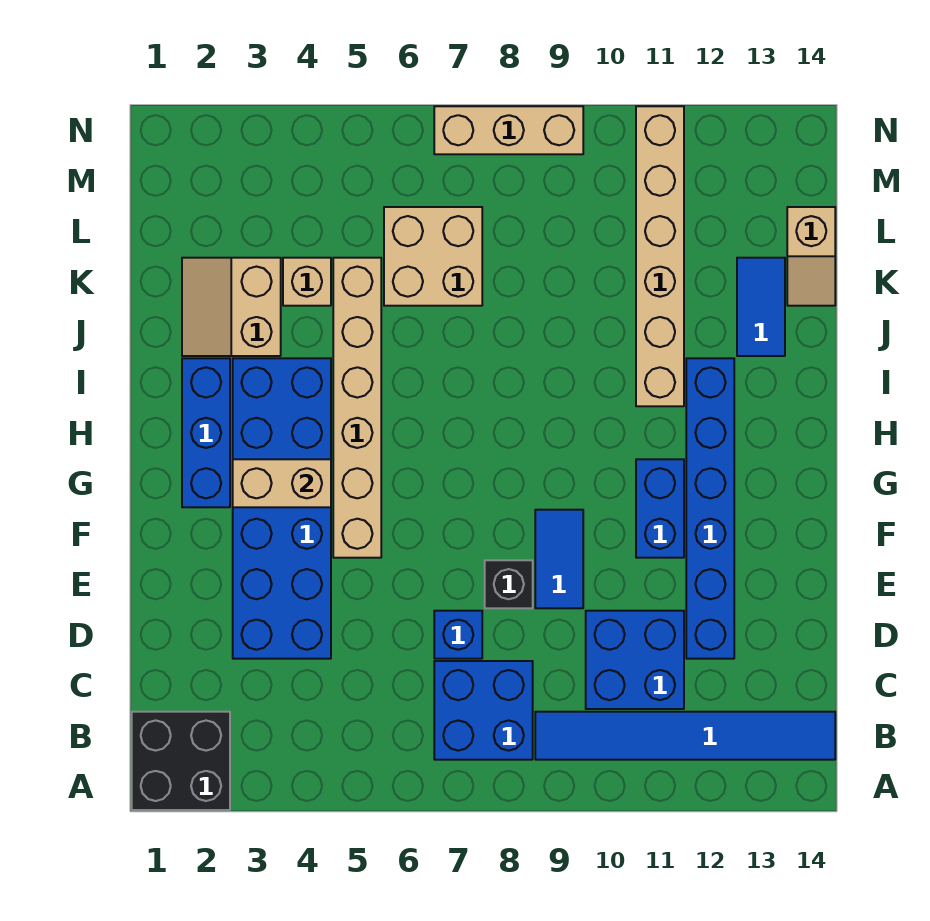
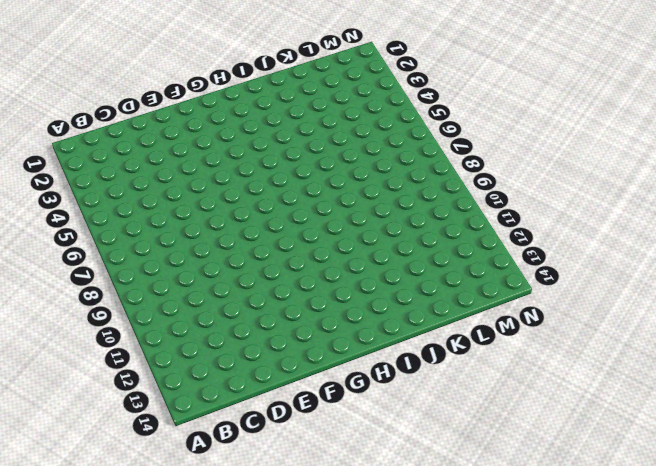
none -> black 2x2 brick [132,712,230,810]
none -> blue 2x2 brick [434,661,533,760]
none -> blue 1x6 tile [535,712,835,760]

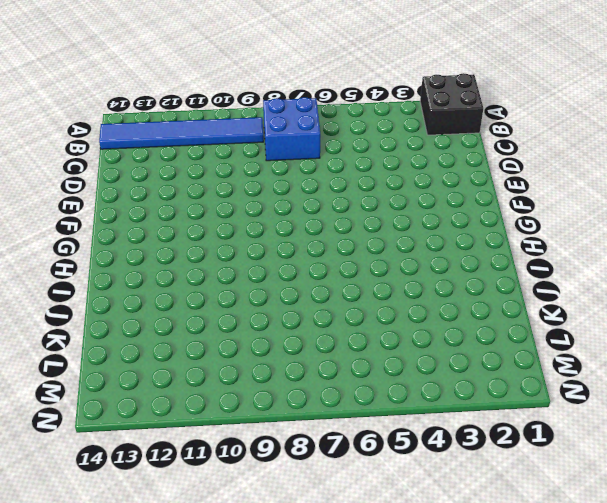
none -> blue 2x2 brick [586,611,684,709]
none -> blue 2x6 brick [233,358,331,659]
none -> blue 1x1 brick [434,611,482,659]

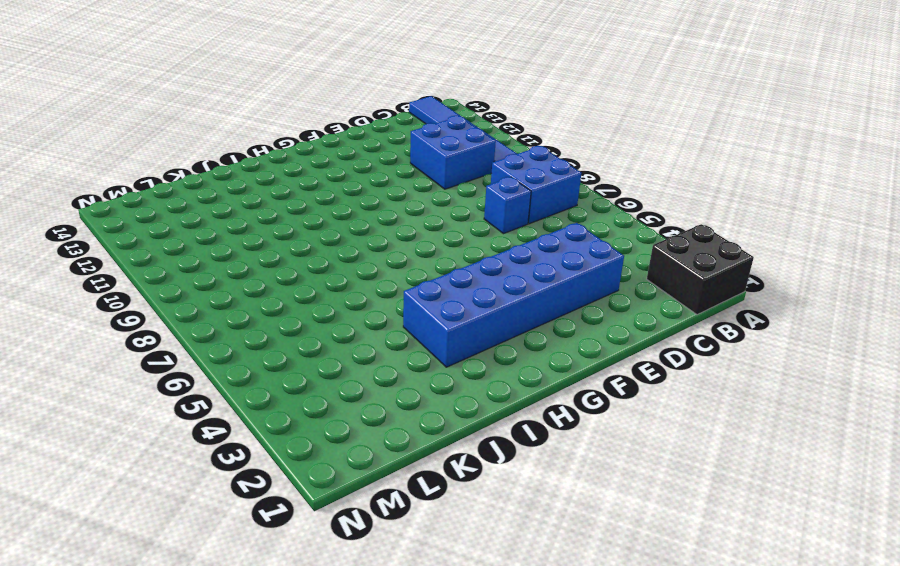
none -> blue 1x6 brick [686,358,734,659]
none -> black 1x1 brick [485,560,533,608]
none -> blue 1x2 tile [535,510,583,608]

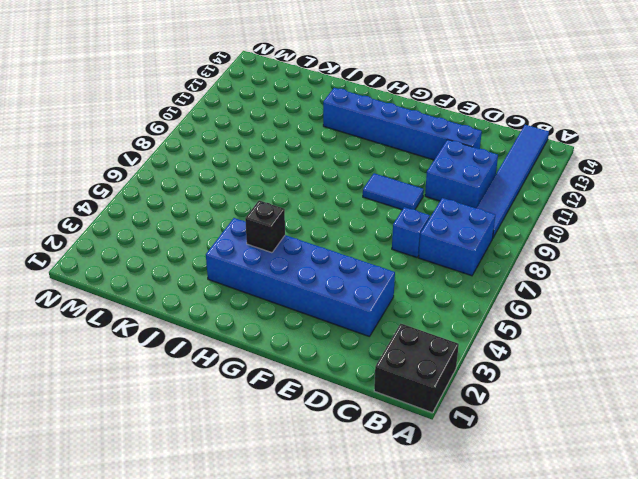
black 1x1 brick [245,200,285,253] -> black 1x1 brick moved to [485,560,533,608]
none -> tan 1x6 brick [333,258,381,558]
none -> blue 1x2 brick [636,459,684,558]
none -> blue 1x3 brick [182,358,230,507]

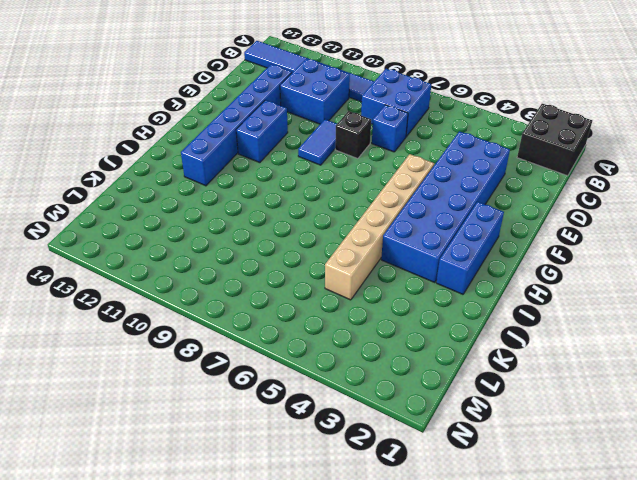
none -> tan 1x6 brick [636,106,684,406]
none -> tan 2x2 slope [182,258,281,356]
none -> blue 1x2 tile [737,258,785,356]

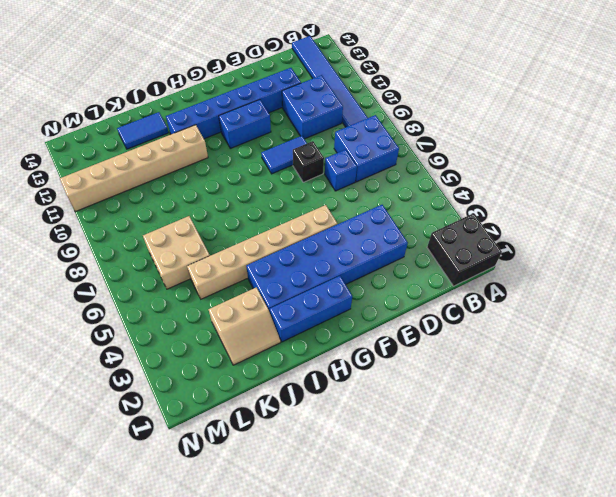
none -> tan 1x1 brick [283,258,331,306]
none -> tan 1x2 slope [787,207,835,306]
none -> tan 1x3 brick [434,106,583,154]

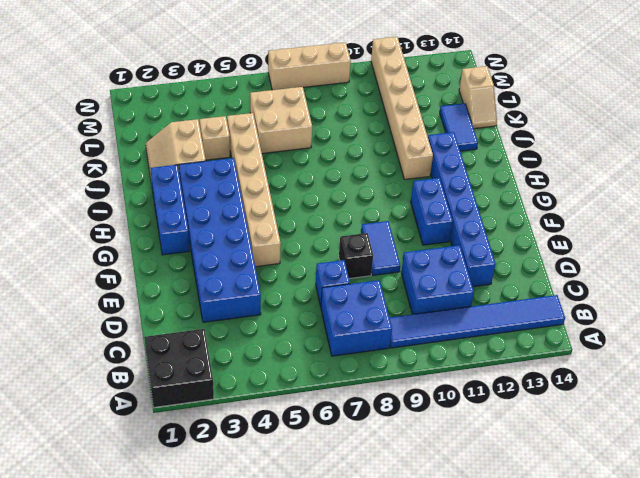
none -> tan 1x2 brick [233,459,331,507]

